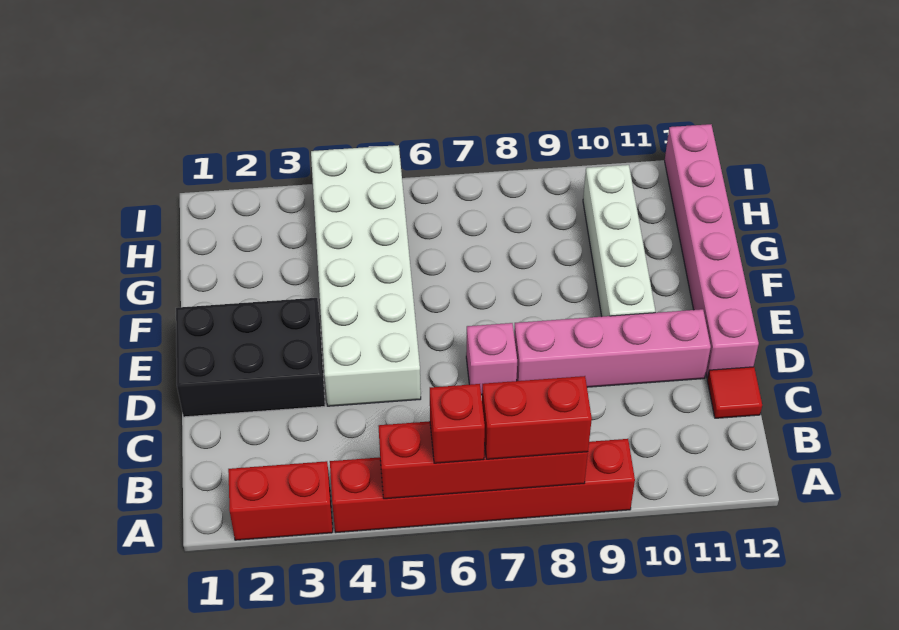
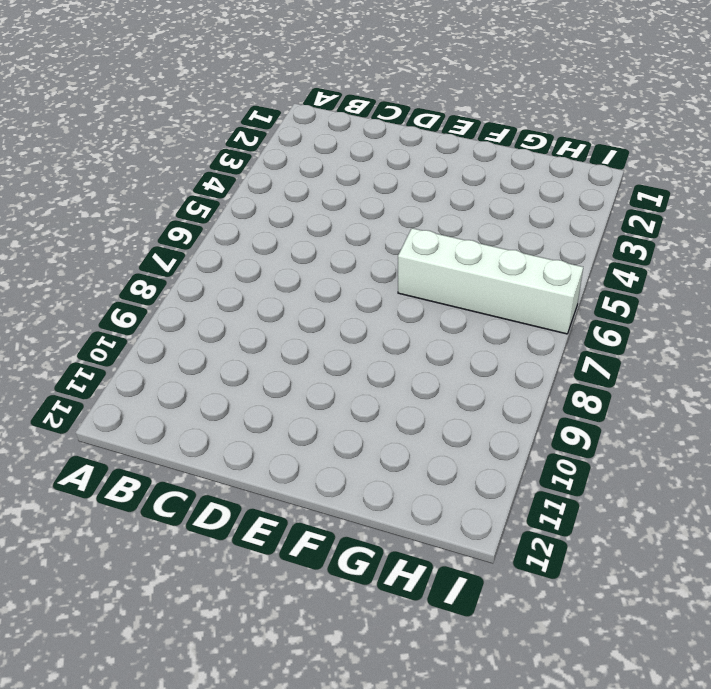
white 1x4 brick [398,228,583,334] -> white 1x4 brick moved to [583,165,655,316]
none -> red 1x2 brick [228,461,333,540]
none -> red 1x6 brick [330,439,635,533]
none -> red 1x1 tile [707,367,762,418]

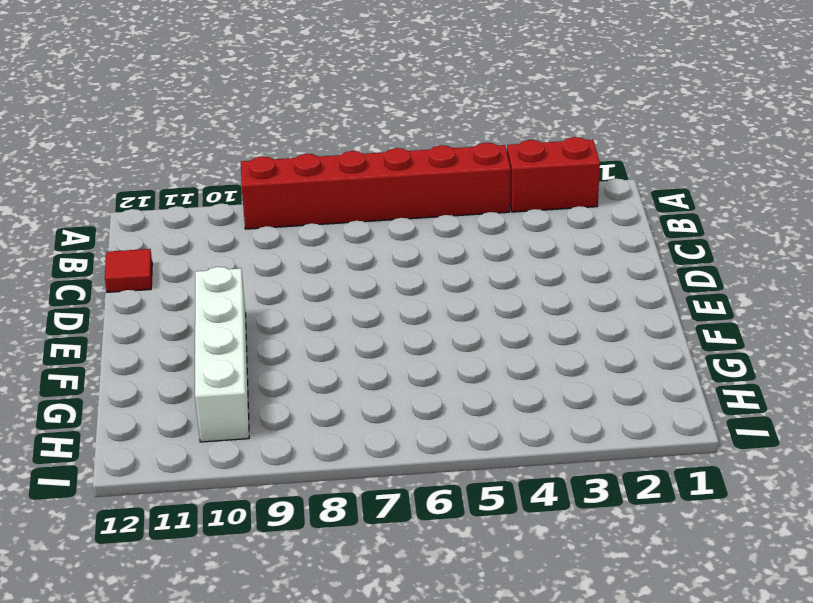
none -> black 2x3 brick [176,298,325,417]
none -> white 2x6 brick [311,145,421,406]
none -> pink 1x1 brick [466,323,517,395]

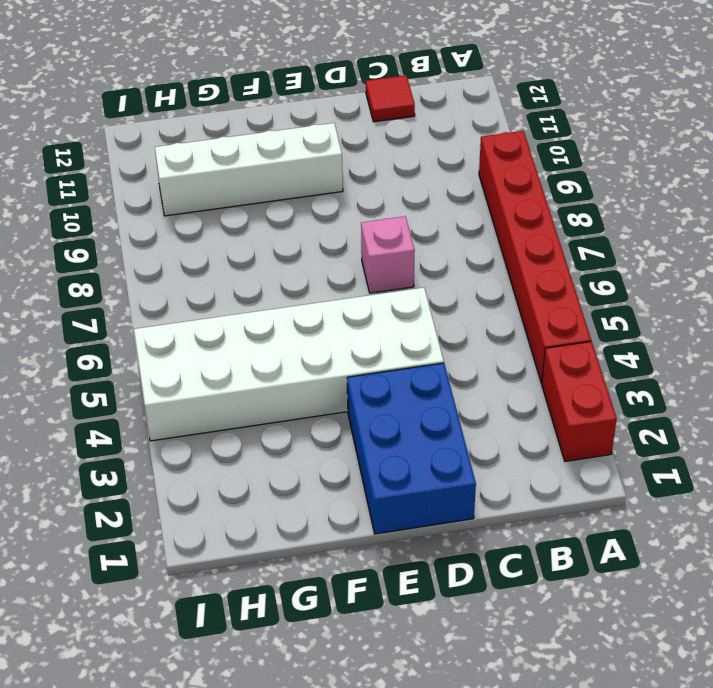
blue 2x3 brick [347,363,476,534] -> black 2x3 brick [176,298,325,417]
none -> pink 1x4 brick [514,309,711,387]
none -> pink 1x6 brick [665,124,759,378]
none -> red 1x4 brick [378,421,588,499]

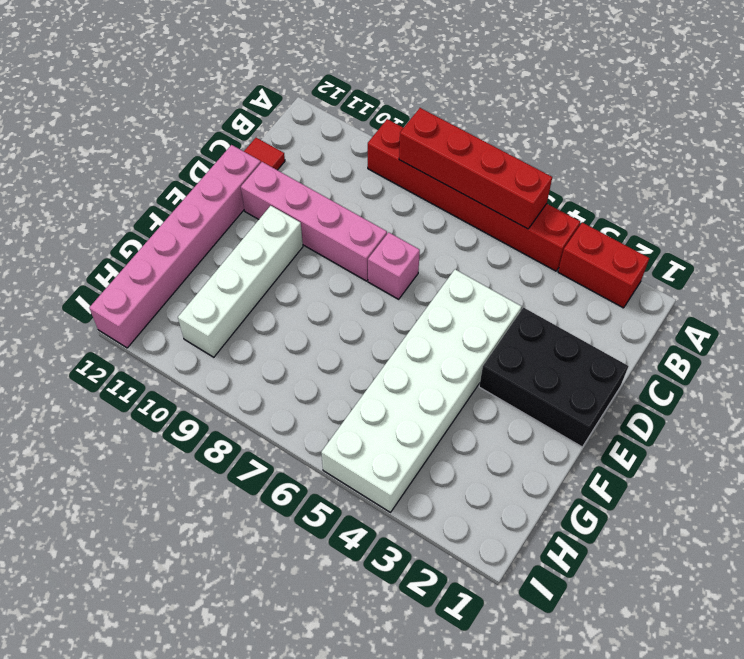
none -> red 1x1 brick [430,384,485,463]
none -> red 1x2 brick [482,376,592,459]

